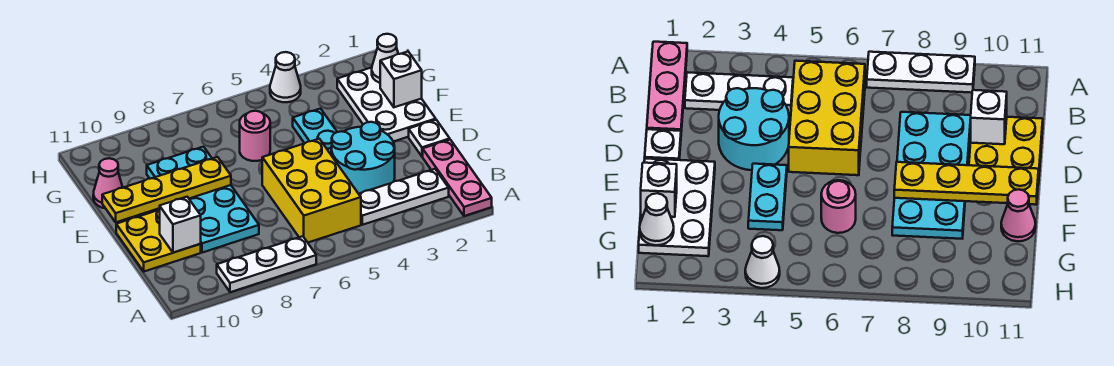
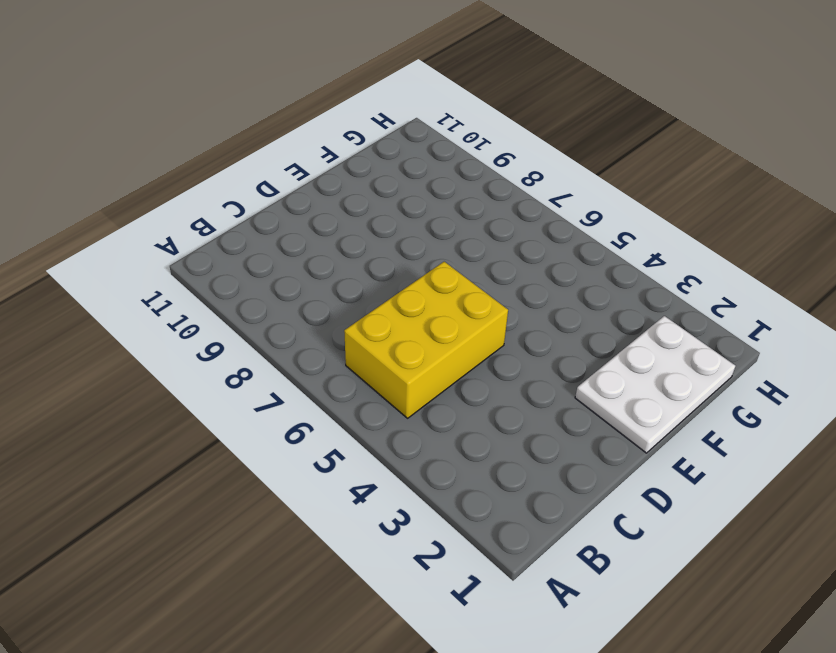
none -> pink 1x3 plate [423,140,492,216]
none -> white 1x3 plate [217,236,316,292]
none -> white 1x3 plate [359,169,449,225]

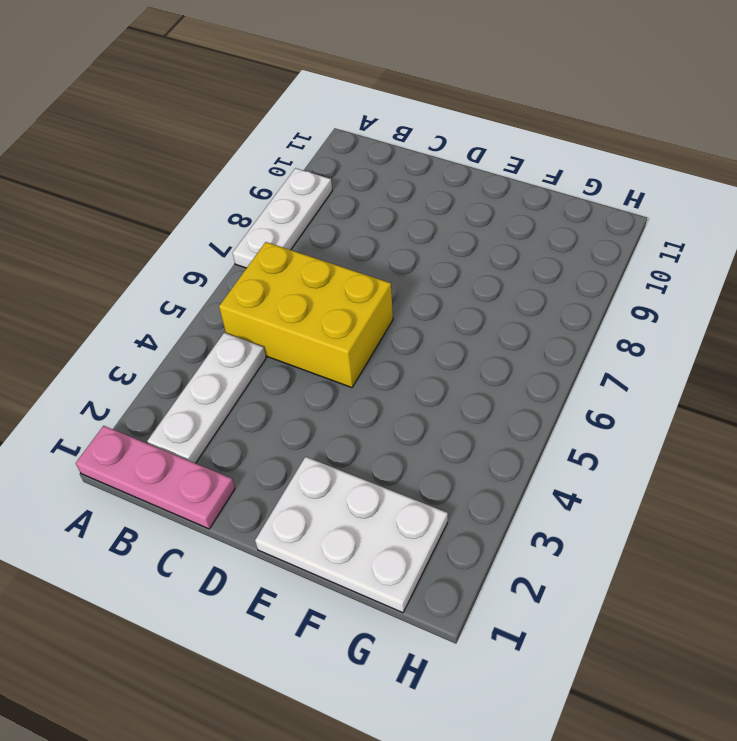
none -> cyan 2x2 round brick [331,122,395,194]
none -> cyan 2x4 plate [147,147,259,253]
none -> yellow 2x2 plate [116,210,201,271]

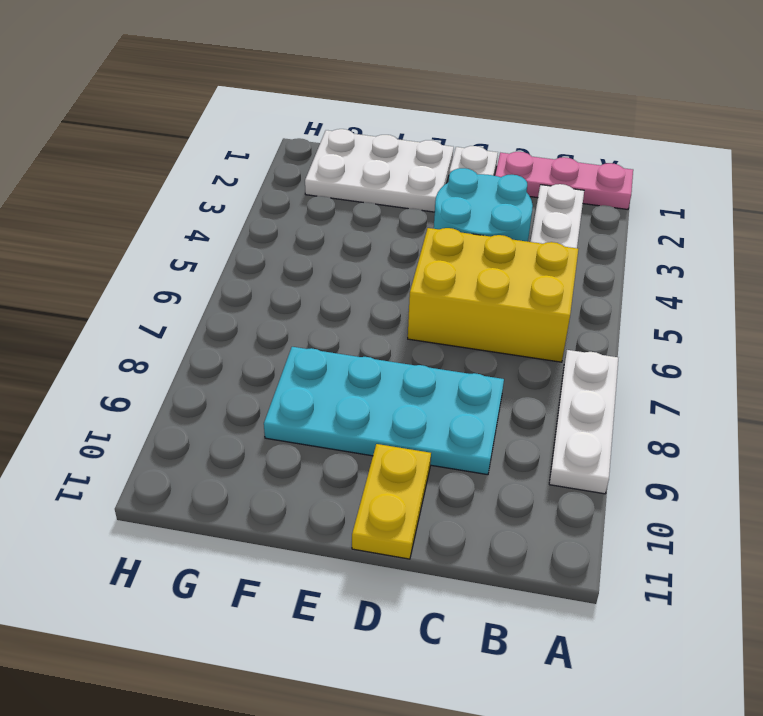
yellow 1x2 plate [352,444,431,559] -> yellow 2x2 plate [116,210,201,271]
none -> cyan 1x2 plate [293,109,337,154]
none -> pink 1x1 round brick [240,111,270,161]
none -> pink 1x1 cone [93,158,123,208]

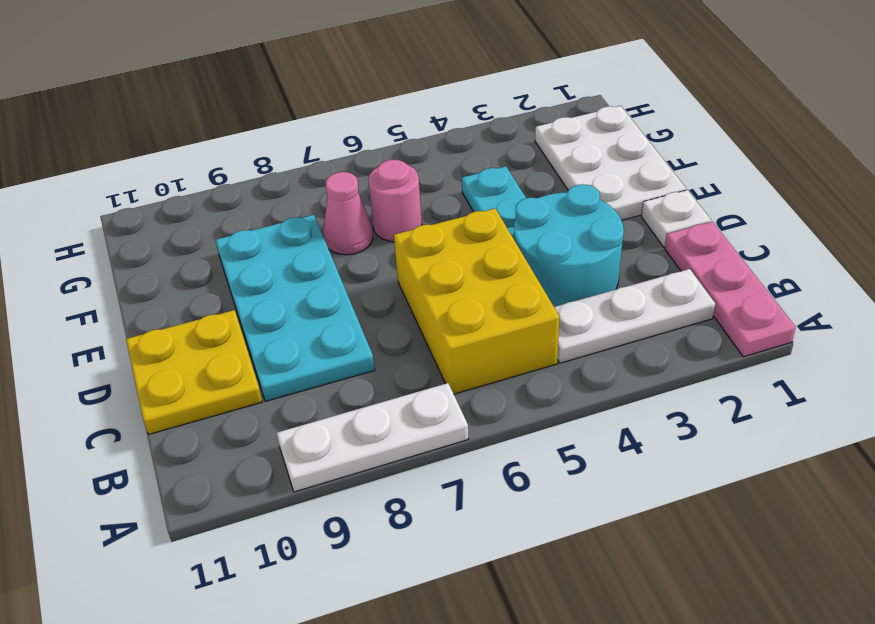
pink 1x1 cone [323,172,373,255] -> pink 1x1 cone moved to [93,158,123,208]
none -> white 1x1 cone [270,52,301,102]
none -> white 1x1 brick [160,197,201,253]
none -> yellow 1x4 plate [102,157,231,222]

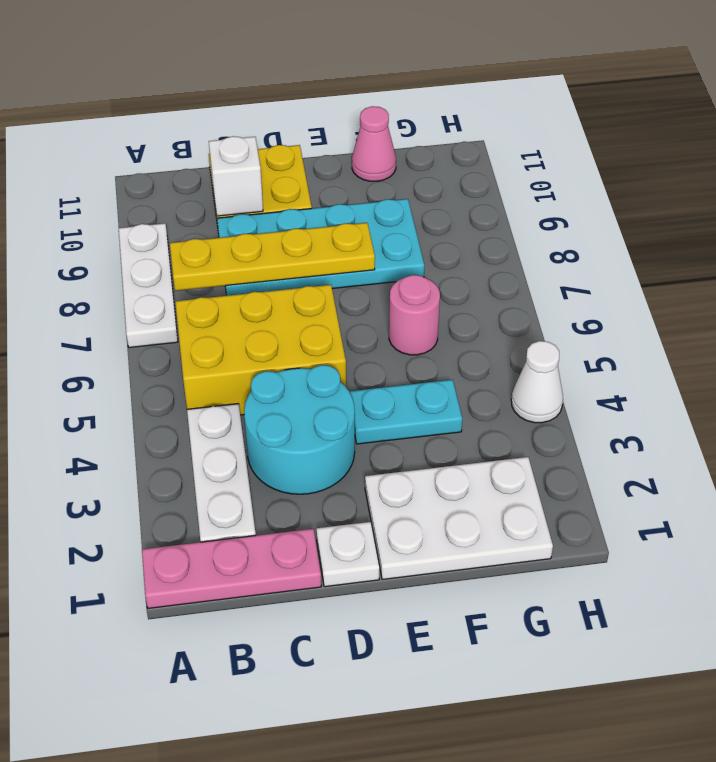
yellow 1x4 plate [170,223,375,291] -> yellow 1x4 plate turned to [102,157,231,222]
none -> white 1x1 brick [380,52,422,107]
none -> white 1x1 cone [372,34,398,83]

